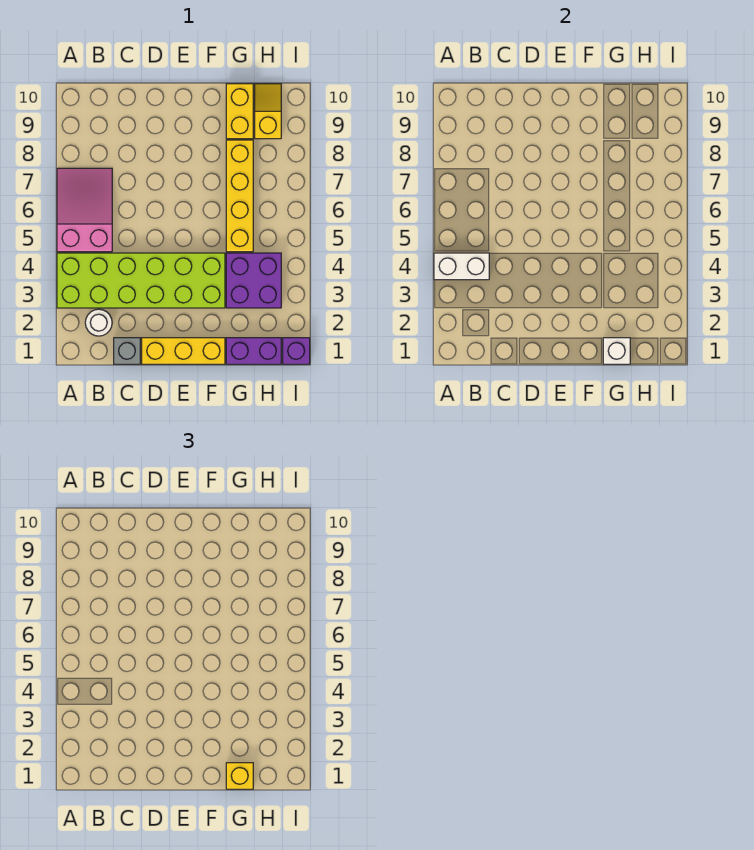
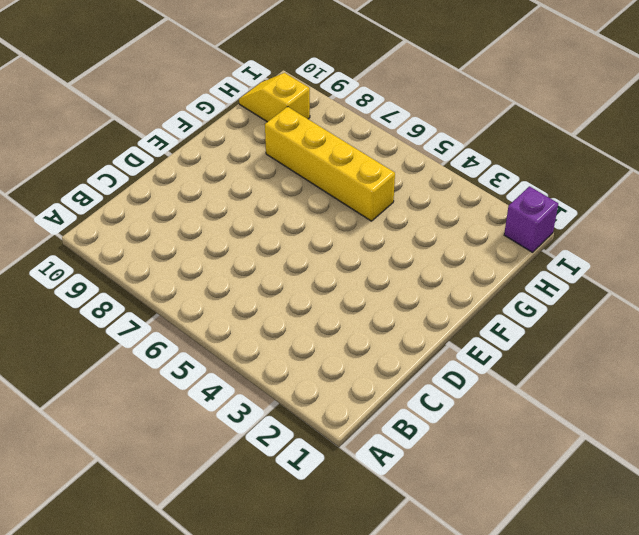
none -> lime 2x6 brick [57,253,225,308]
none -> pink 2x3 slope [57,168,112,252]
none -> white 1x1 round brick [85,309,112,336]

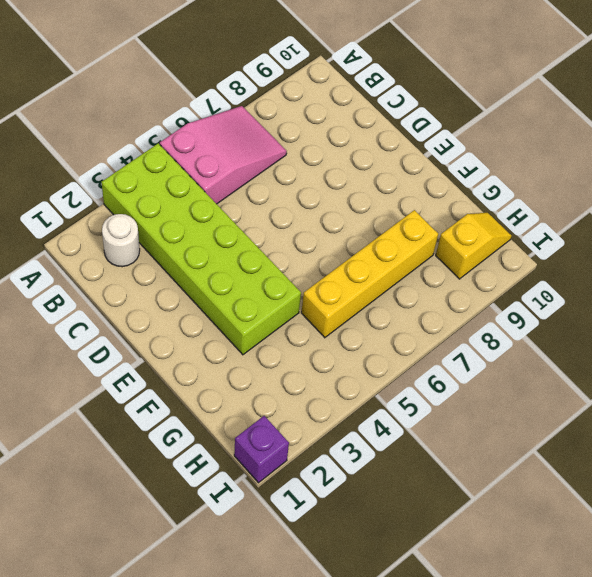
none -> grey 1x1 brick [114,338,140,364]
none -> yellow 1x3 brick [142,338,225,364]
none -> purple 1x2 brick [226,338,281,364]

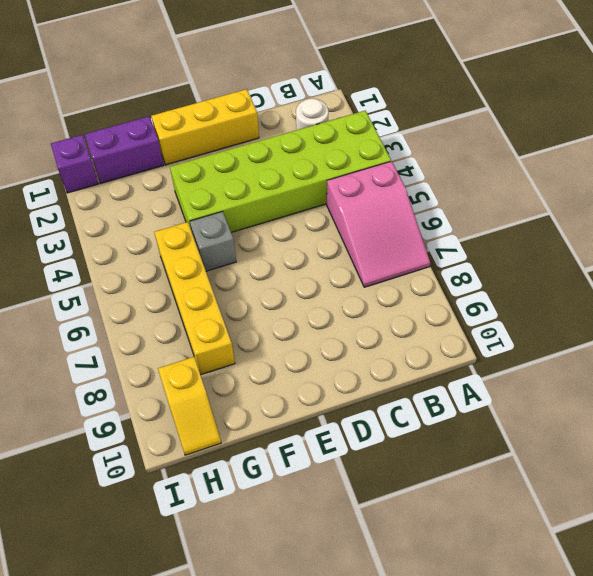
grey 1x1 brick [190,212,236,271] -> grey 1x1 brick moved to [114,338,140,364]
none -> purple 2x2 brick [226,253,281,308]
none -> yellow 1x2 brick [226,84,253,139]
none -> white 1x2 brick [434,253,489,280]

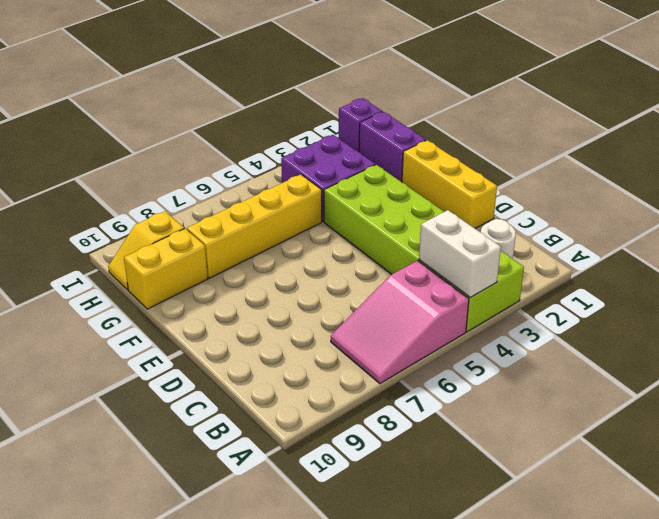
none -> grey 1x1 brick [114,338,140,364]
none -> white 1x1 brick [603,338,630,364]
none -> yellow 1x1 brick [226,763,253,789]

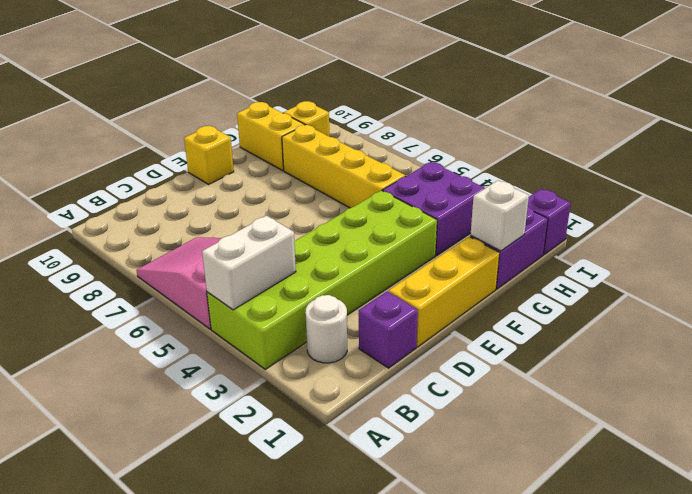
purple 1x1 brick [359,291,418,368] -> grey 1x1 brick [114,338,140,364]
yellow 1x1 brick [184,126,234,184] -> yellow 1x1 brick moved to [226,763,253,789]

